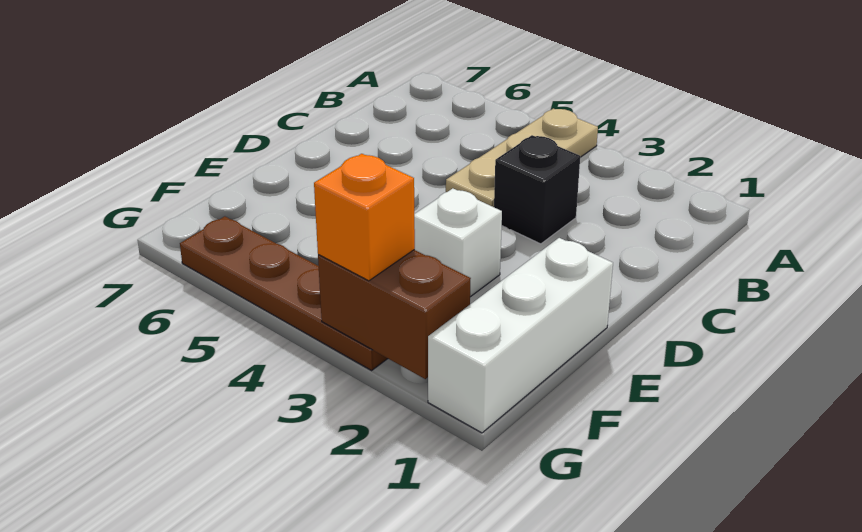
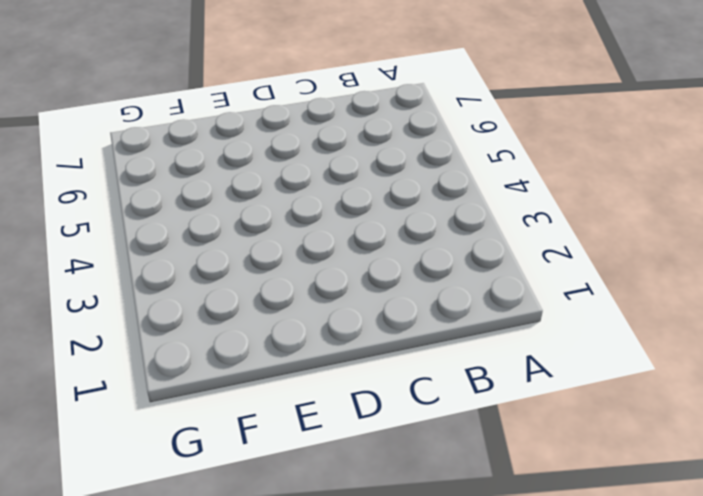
none -> tan 1x3 plate [446,109,598,207]
none -> black 1x1 brick [494,135,580,244]

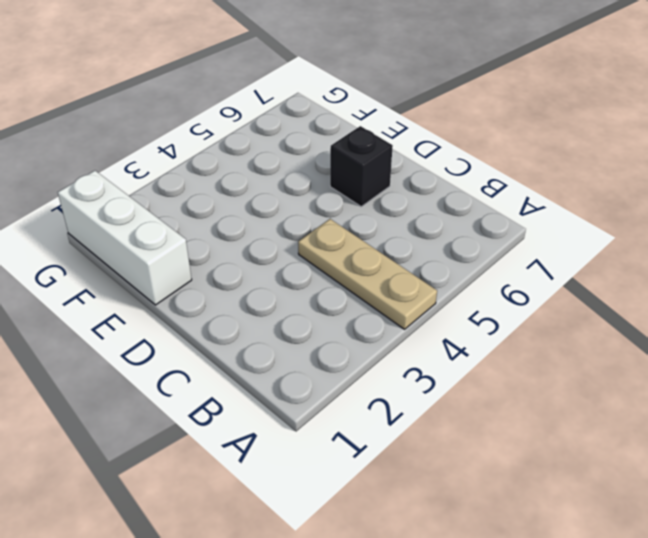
black 1x1 brick [330,126,393,206] -> black 1x1 brick moved to [494,135,580,244]
none -> white 1x1 brick [414,188,502,297]
none -> brown 1x4 plate [180,216,388,370]

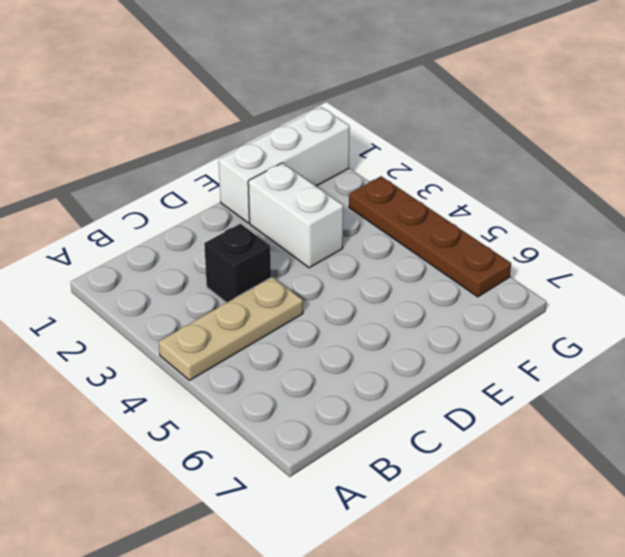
white 1x2 brick [248,163,343,268] -> white 1x1 brick [414,188,502,297]
none -> brown 1x2 brick [318,250,471,379]
none -> orange 1x1 brick [314,154,415,281]

